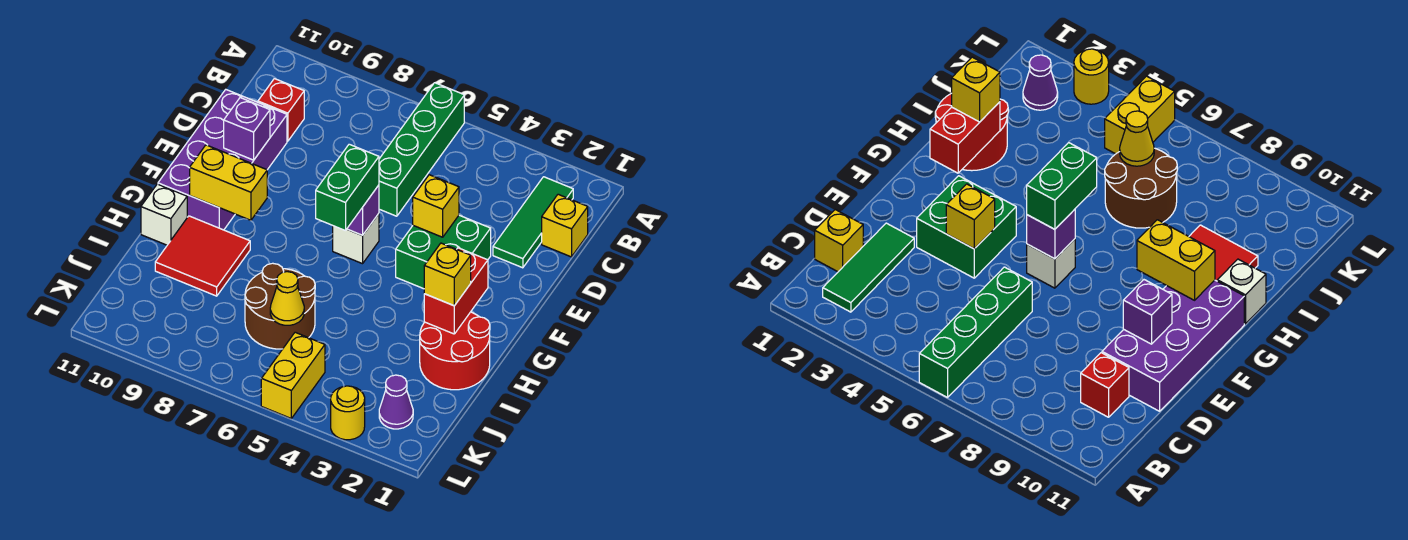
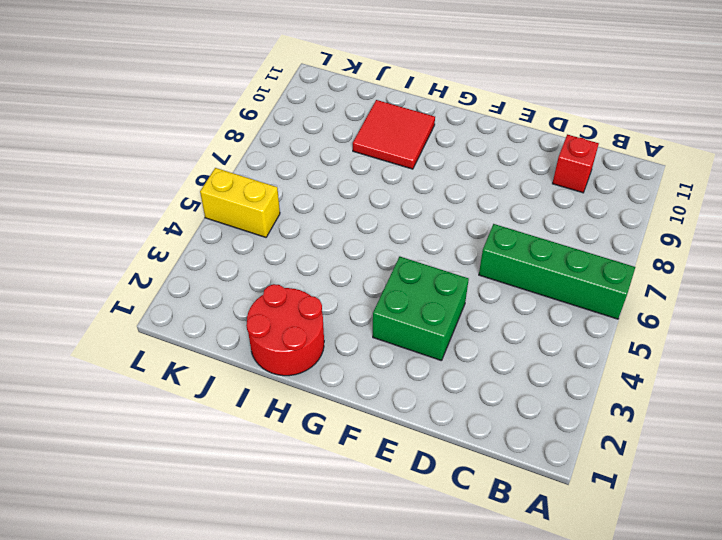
none -> green 1x3 tile [493,177,573,268]
none -> yellow 1x1 brick [542,194,588,257]
none -> purple 2x4 brick [158,90,287,230]

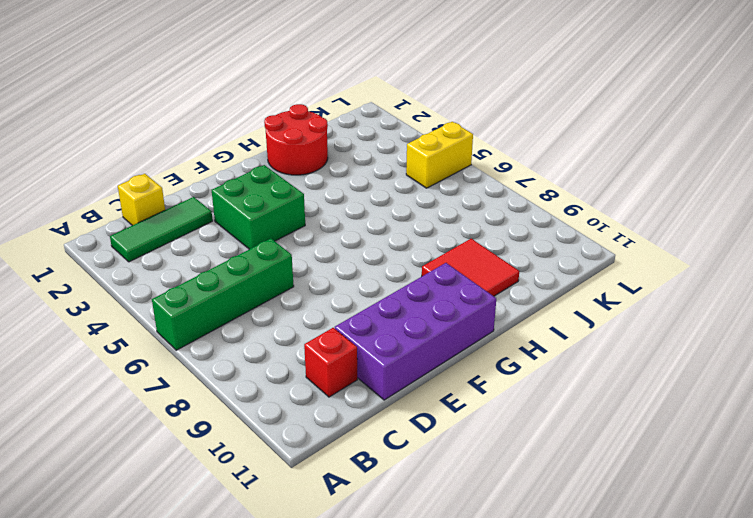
none -> white 1x1 brick [333,214,379,264]
none -> white 1x1 brick [141,184,187,245]
none -> brown 2x2 round brick [245,263,315,349]

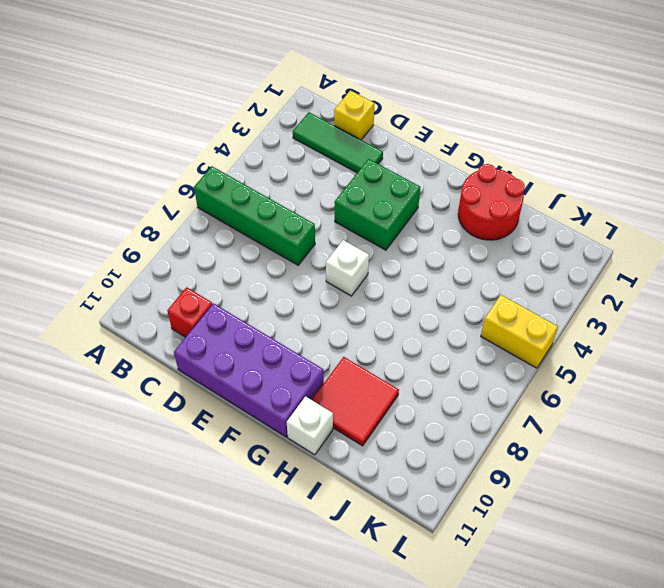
none -> brown 2x2 round brick [245,263,315,349]
none -> purple 1x1 cone [379,375,413,429]
none -> yellow 1x1 round brick [331,386,365,440]

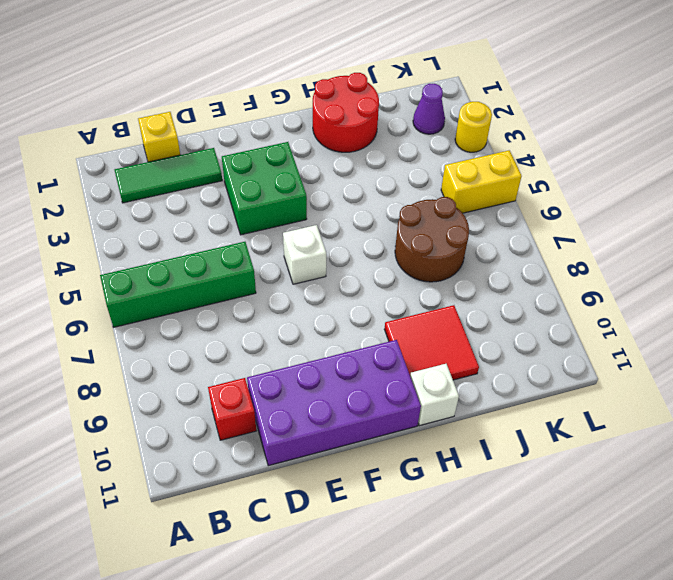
none -> yellow 1x1 brick [413,175,459,237]
none -> purple 1x1 brick [224,98,270,160]
none -> purple 1x1 brick [347,185,379,235]

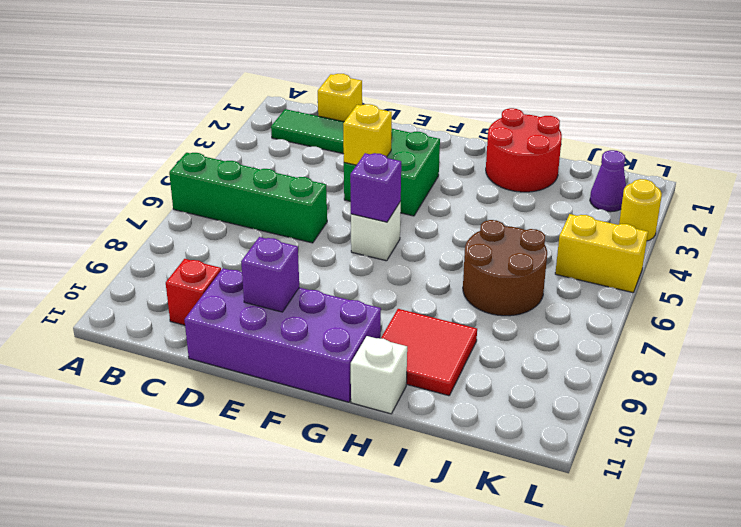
none -> red 1x2 brick [424,248,488,334]
none -> yellow 1x2 brick [190,145,267,220]
none -> yellow 1x1 cone [270,272,304,325]

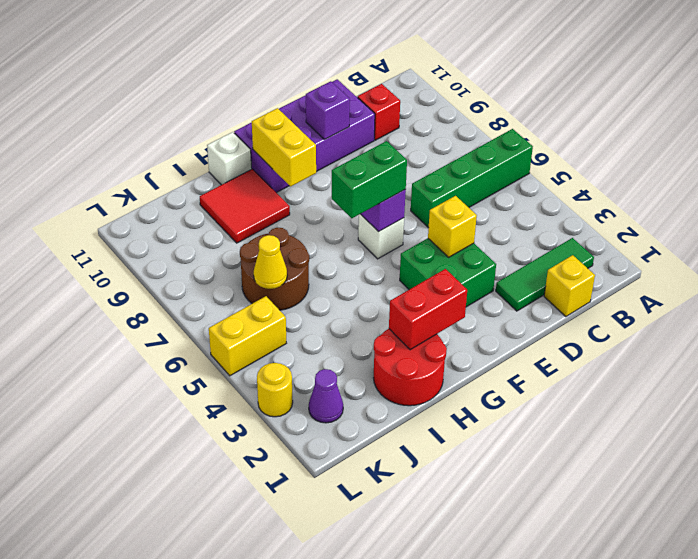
none -> yellow 1x1 brick [424,243,471,306]

